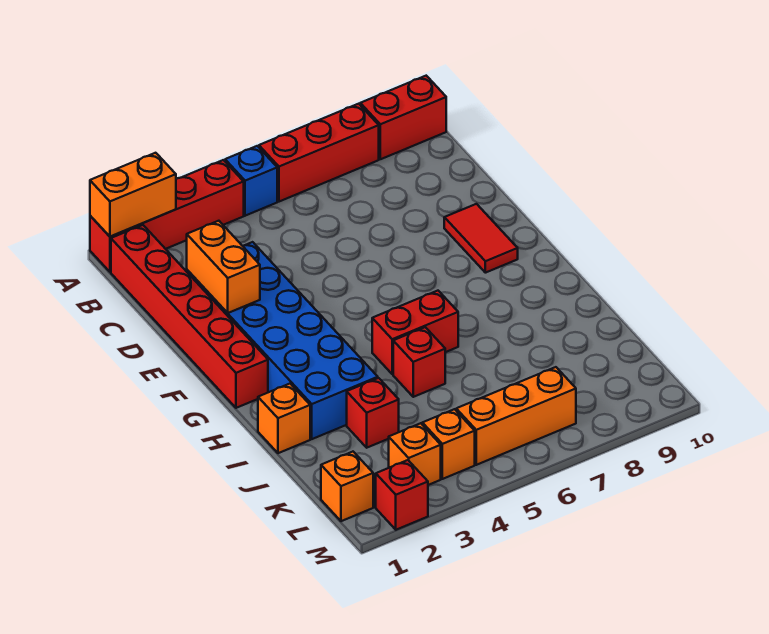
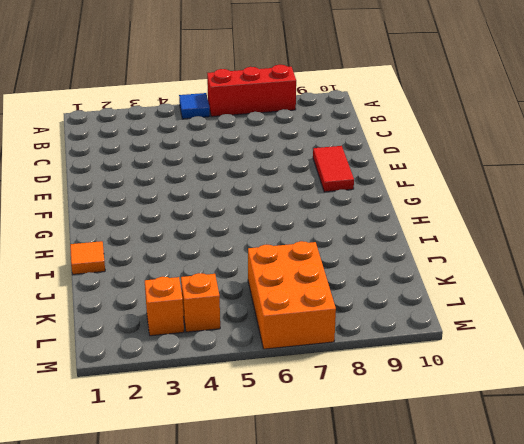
blue 1x1 tile [179,93,210,119] -> blue 1x1 brick [225,146,277,216]
orange 1x1 tile [70,241,105,274] -> orange 1x1 brick [258,384,310,453]
orange 2x3 brick [248,241,336,349] -> orange 1x3 brick [456,367,576,465]
none -> red 1x4 brick [90,160,244,272]
none -> red 1x2 brick [360,76,446,159]
none -> red 1x6 brick [111,225,268,408]

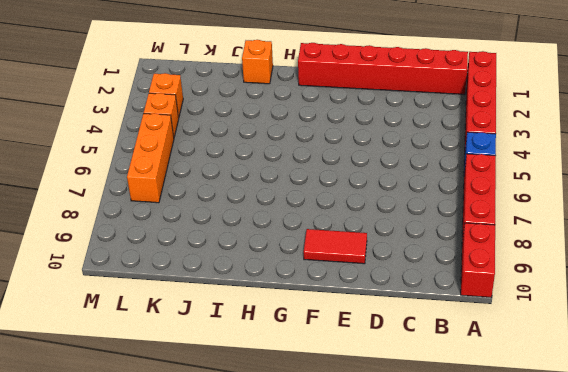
none -> blue 2x6 brick [187,242,378,439]
none -> red 1x2 brick [372,291,458,374]
none -> red 1x1 brick [393,327,445,397]

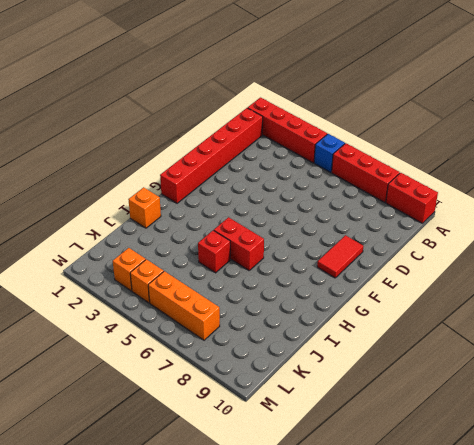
none -> blue 2x6 brick [187,242,378,439]
none -> red 1x1 brick [347,378,399,448]
none -> orange 1x1 brick [321,452,373,521]

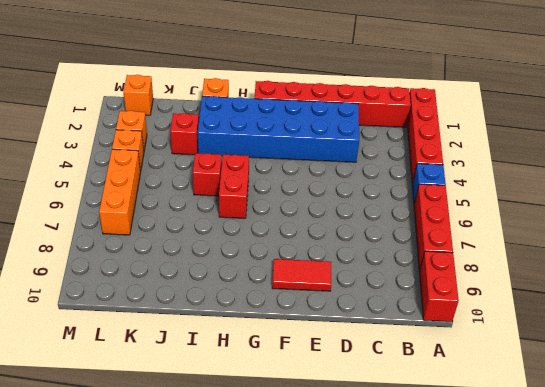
none -> red 1x1 brick [376,460,428,530]
none -> orange 1x2 brick [90,153,176,236]
none -> orange 1x2 brick [187,221,260,313]

